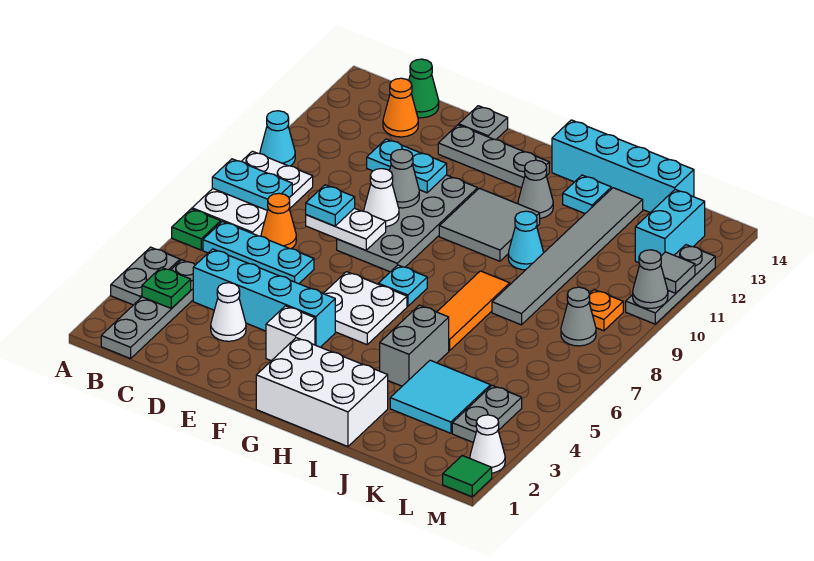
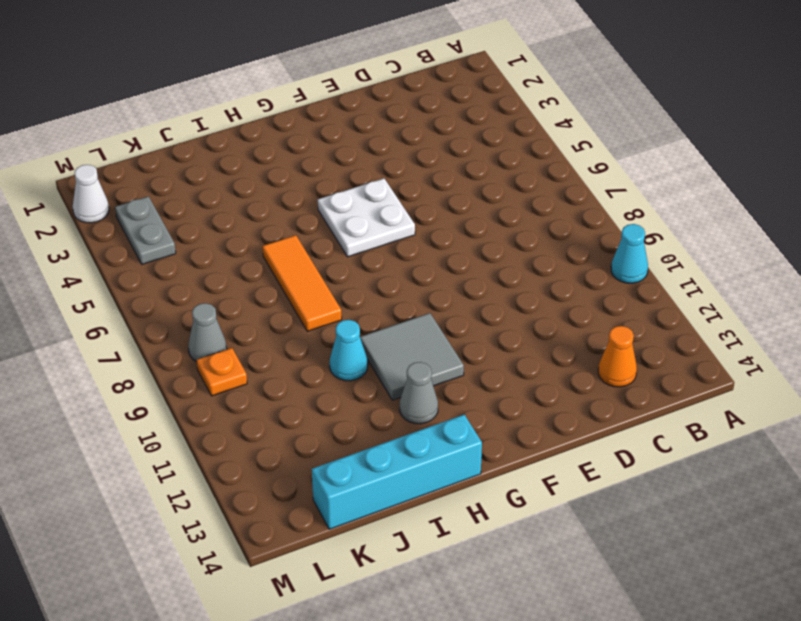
none -> grey 1x2 plate [111,247,180,305]
none -> green 1x1 plate [172,209,221,250]
none -> white 2x3 plate [192,151,313,236]
none -> grey 1x4 plate [101,260,195,359]

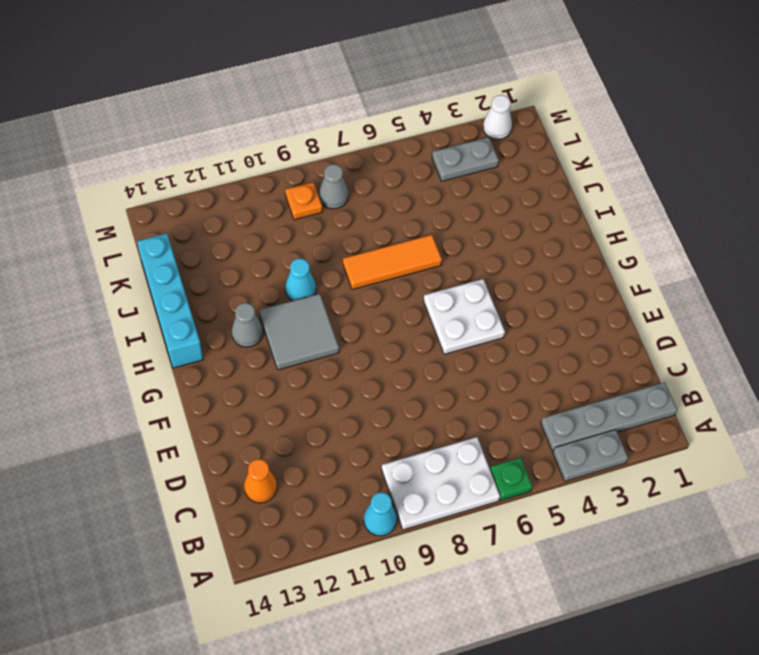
none -> cyan 1x3 plate [203,221,314,284]
none -> cyan 1x4 brick [193,249,335,347]
none -> orange 1x1 cone [261,193,296,249]
none -> green 1x1 cone [409,59,439,118]

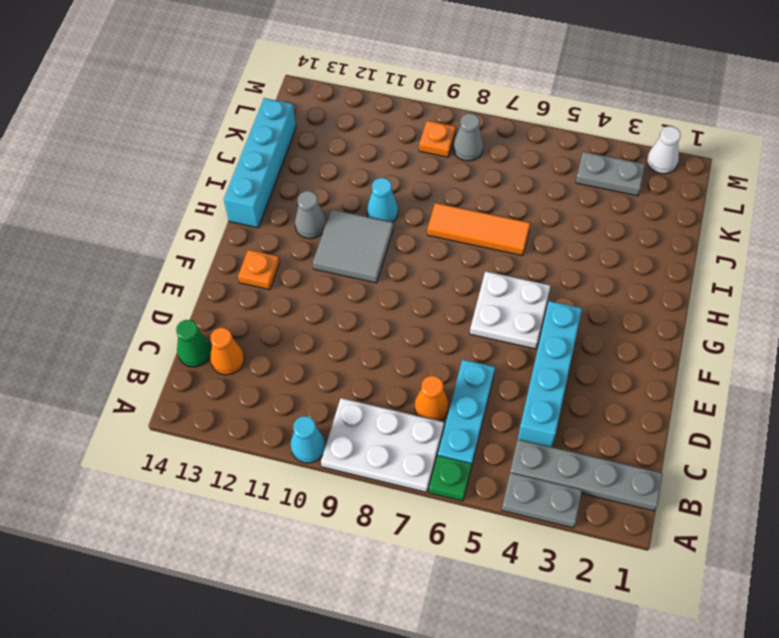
orange 1x1 plate [238,250,280,290] -> grey 1x3 plate [438,125,549,188]
none -> white 1x1 cone [211,283,246,341]
none -> grey 2x4 plate [337,175,478,272]
none -> grey 1x1 plate [459,106,508,140]
none -> white 1x1 brick [266,306,315,361]

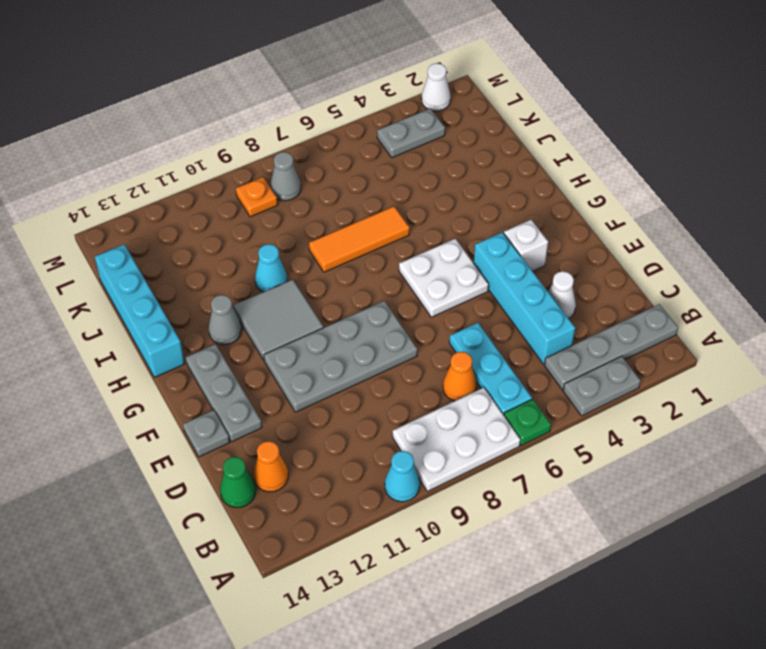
none -> white 2x3 brick [256,338,388,446]
none -> cyan 1x1 plate [378,265,427,306]
none -> grey 1x2 brick [380,305,449,386]
none -> cyan 1x1 plate [563,175,611,213]

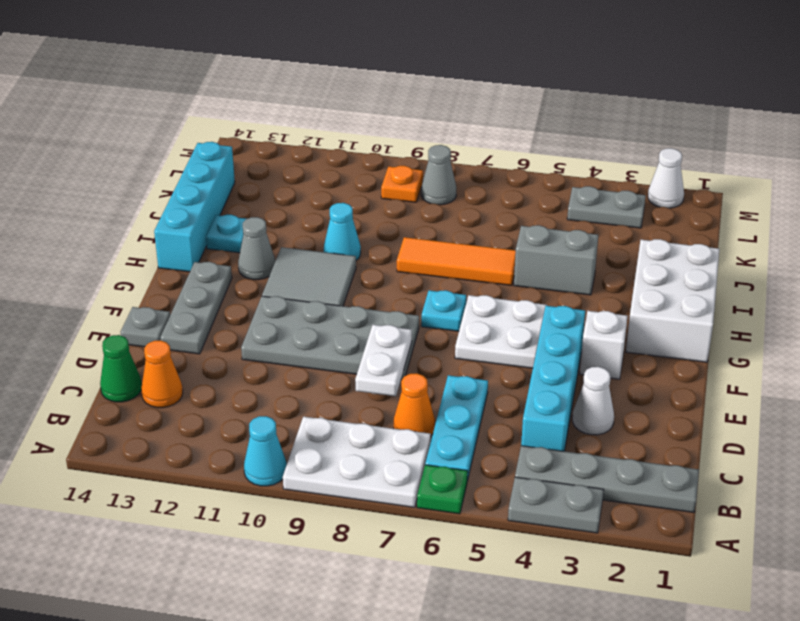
none -> cyan 2x2 tile [390,360,491,433]
none -> grey 1x6 tile [492,188,643,325]
none -> cyan 1x2 brick [635,189,705,263]
none -> green 1x1 tile [443,456,492,497]

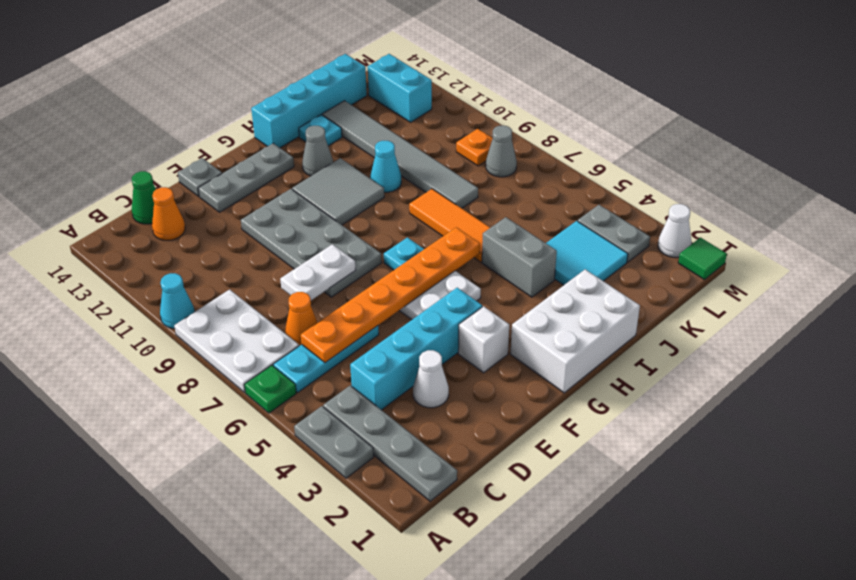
orange 1x6 plate [301,227,480,363] -> none
none -> grey 1x3 plate [626,245,715,324]
none -> cyan 1x2 plate [212,159,292,210]
none -> green 1x1 plate [142,267,191,309]
none -> cyan 1x2 plate [367,139,447,193]

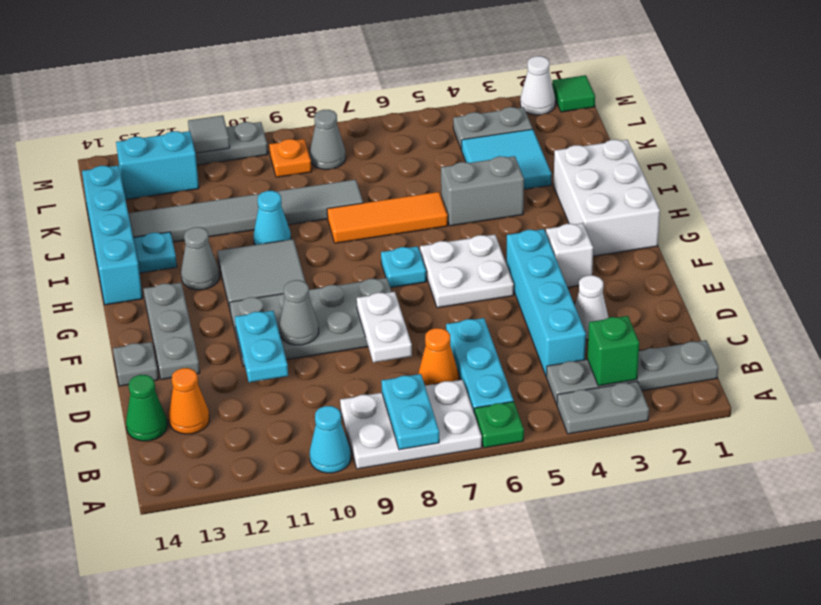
green 1x1 brick [587,316,639,386] -> green 1x1 plate [142,267,191,309]
none -> white 1x1 cone [364,169,399,227]
none -> grey 1x1 cone [633,250,668,308]
none -> cyan 1x1 plate [306,185,355,226]

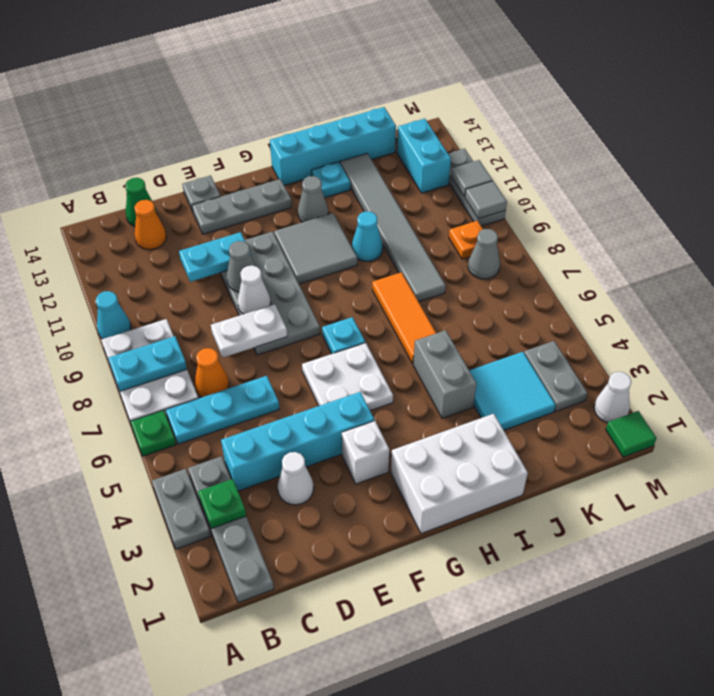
grey 1x1 tile [465,181,507,219] -> grey 1x1 cone [633,250,668,308]
none -> cyan 1x1 plate [306,185,355,226]

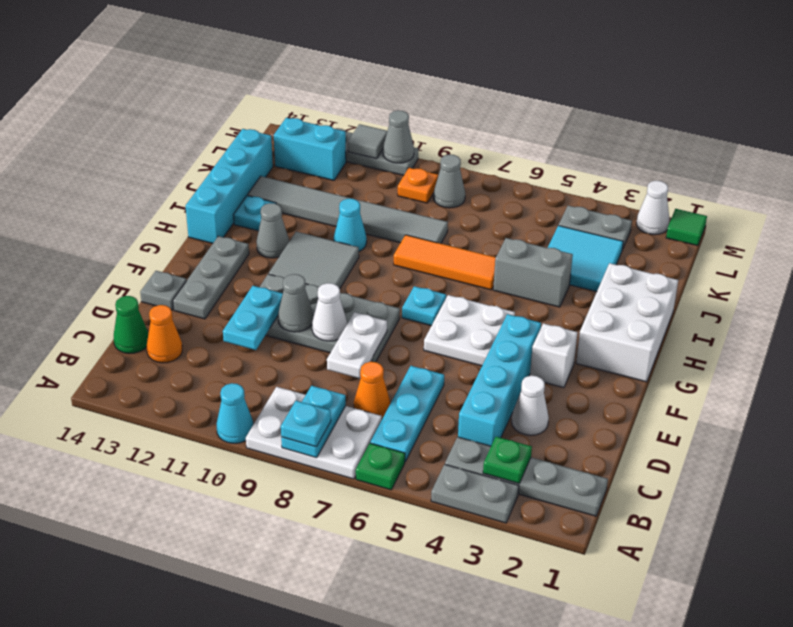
cyan 1x1 plate [281,401,331,447] -> cyan 1x1 plate moved to [306,185,355,226]

